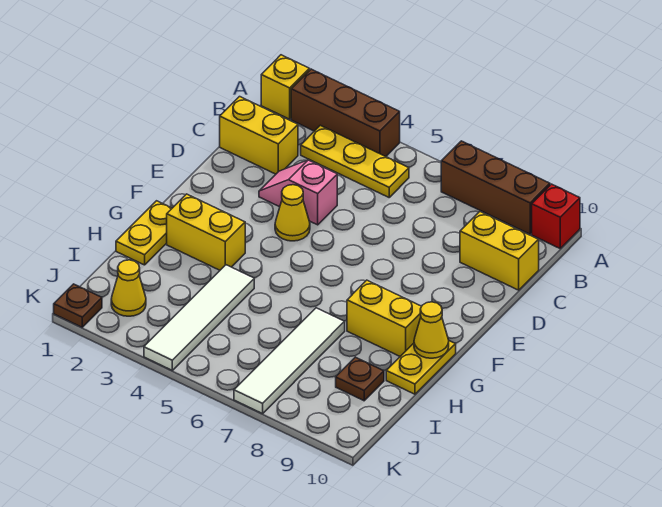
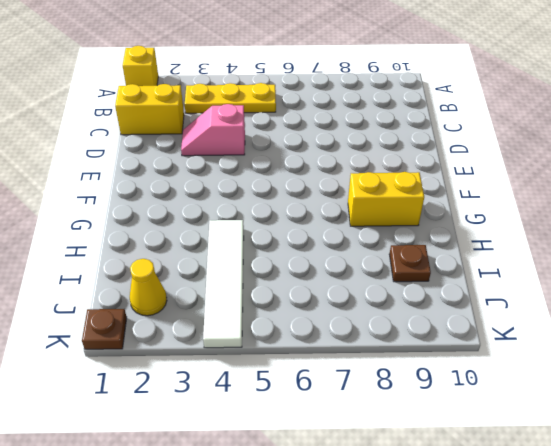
none -> brown 1x3 brick [291,69,400,157]
none -> brown 1x3 brick [441,141,550,234]
none -> red 1x1 brick [532,184,580,248]

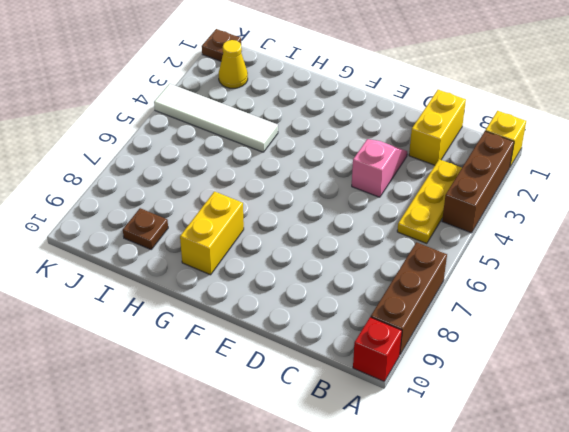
none -> yellow 1x2 brick [460,212,539,290]
none -> yellow 1x1 cone [275,185,310,241]
none -> yellow 1x2 plate [116,201,172,265]

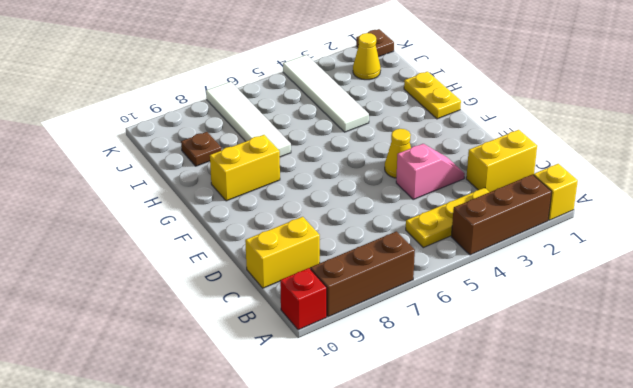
none -> yellow 1x2 brick [167,194,245,270]
none -> yellow 1x2 plate [386,341,456,394]
none -> yellow 1x1 cone [414,302,449,358]

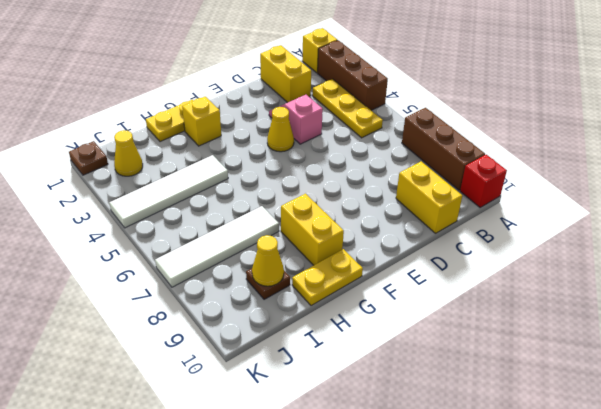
yellow 1x1 brick [182,97,221,146] -> yellow 1x2 brick [167,194,245,270]
yellow 1x1 cone [252,235,284,286] -> yellow 1x1 cone moved to [414,302,449,358]

